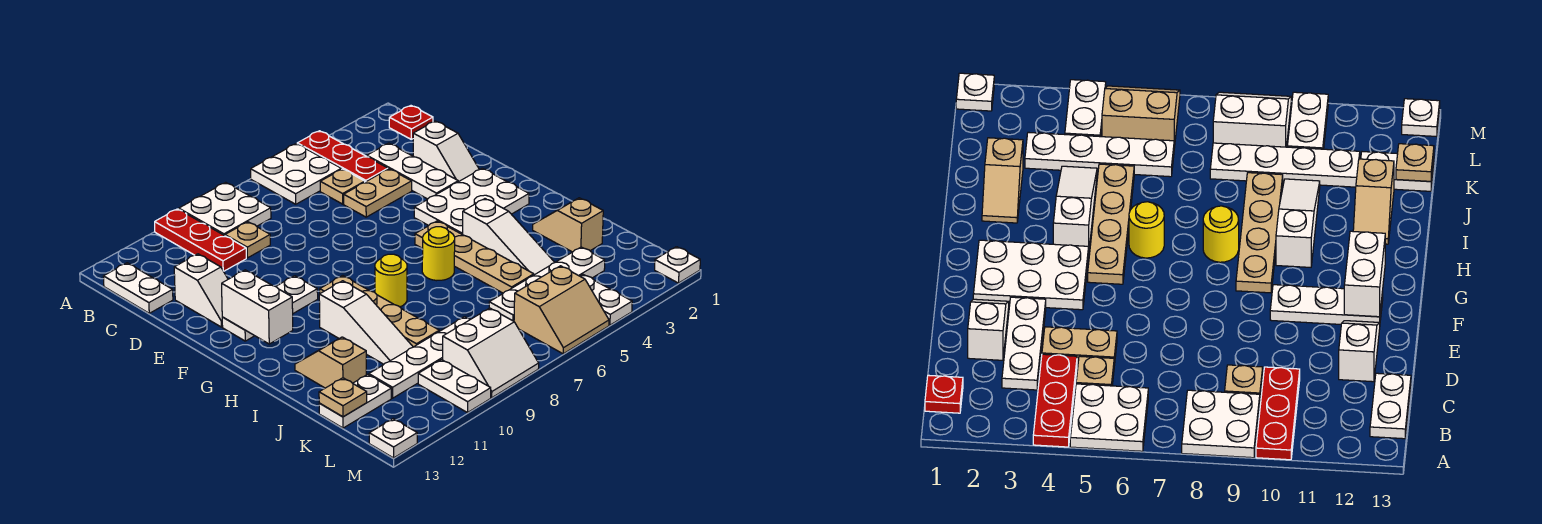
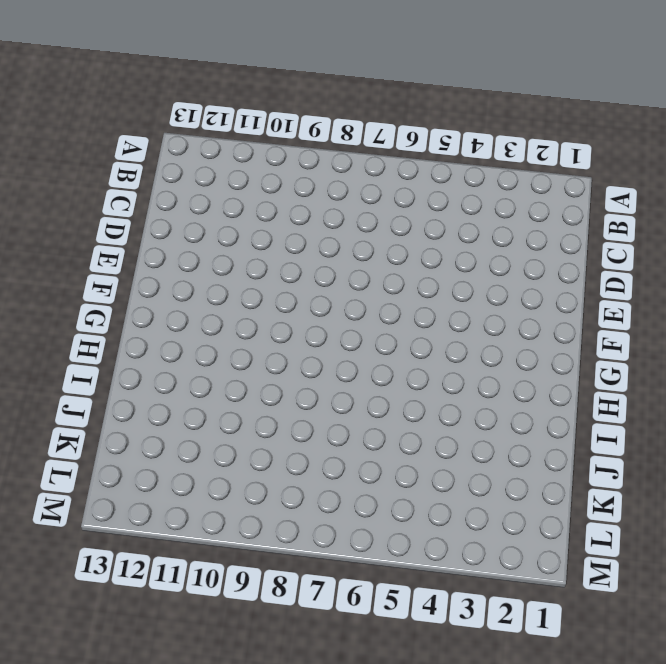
none -> red 1x3 plate [297,131,388,182]
none -> white 2x2 plate [251,144,341,204]
none -> white 2x2 plate [179,182,271,236]
none -> red 1x3 plate [155,209,246,271]

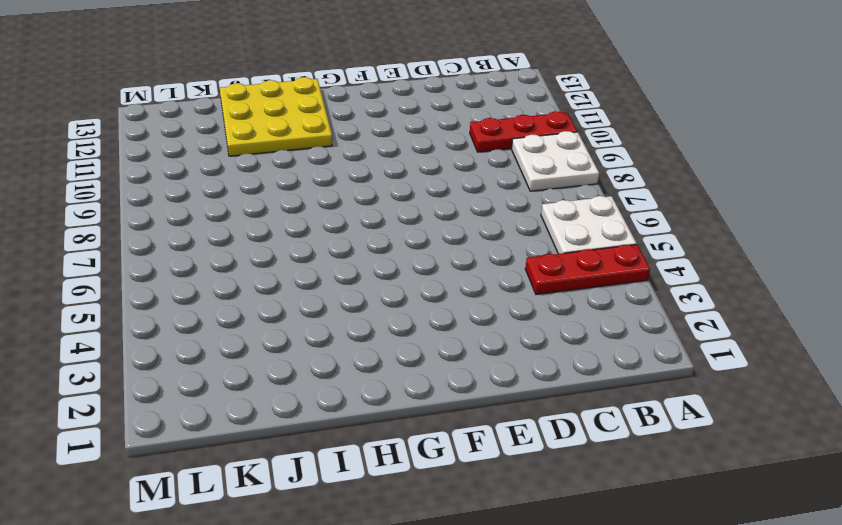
yellow 3x3 plate [220,77,332,156] -> tan 1x2 slope [295,337,366,388]
none -> red 1x1 plate [389,106,433,139]
none -> white 1x2 plate [103,263,173,313]
none -> white 1x3 plate [367,143,458,199]
none -> tan 1x1 plate [320,169,365,204]

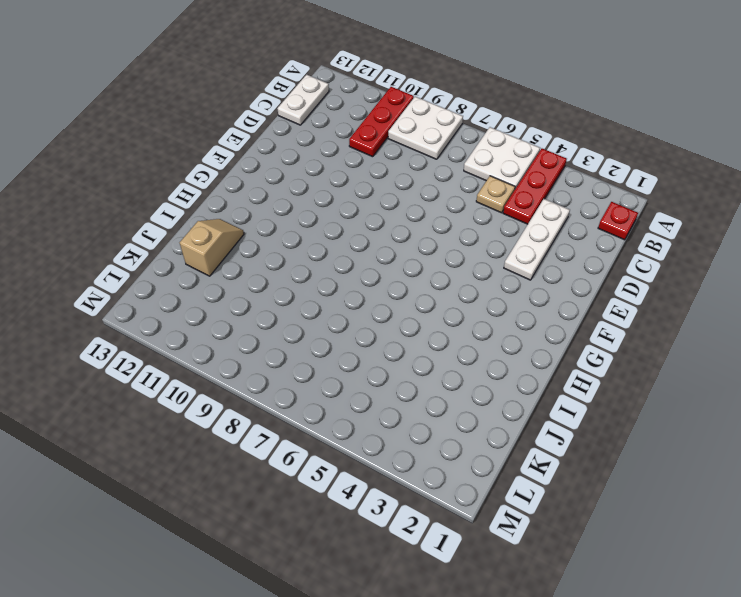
none -> tan 1x1 plate [225,222,270,258]
none -> white 1x2 slope [413,121,479,182]
none -> tan 1x2 plate [344,169,412,217]
none -> white 1x2 slope [174,254,228,327]

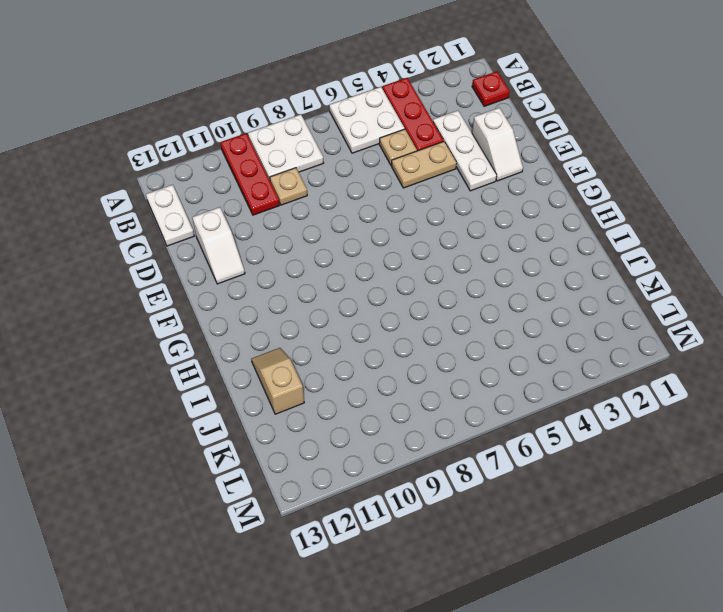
none -> white 2x3 plate [414,168,529,234]
none -> white 1x3 plate [222,276,318,341]
none -> tan 1x4 plate [415,221,534,293]
none -> tan 1x4 plate [320,276,439,347]

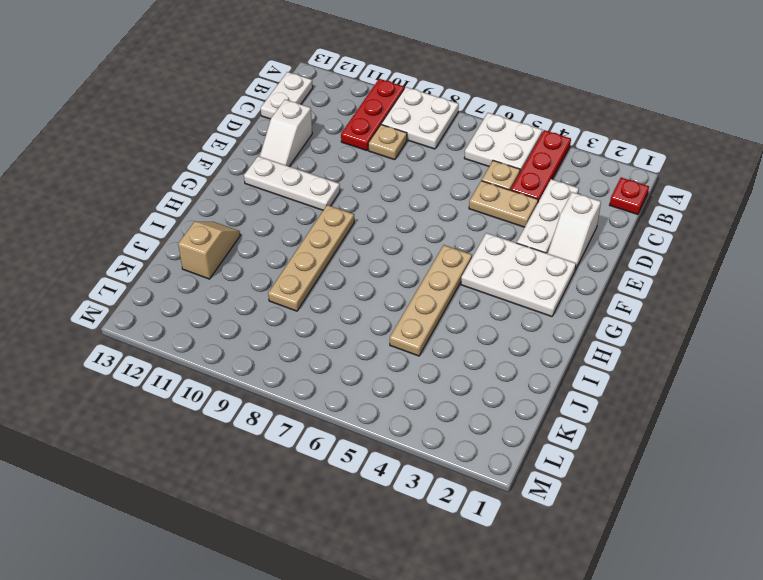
none -> white 1x3 slope [462,199,555,275]
none -> yellow 1x1 round brick [422,227,455,281]
none -> yellow 1x1 round brick [375,254,407,307]
none -> white 1x3 slope [319,281,413,364]

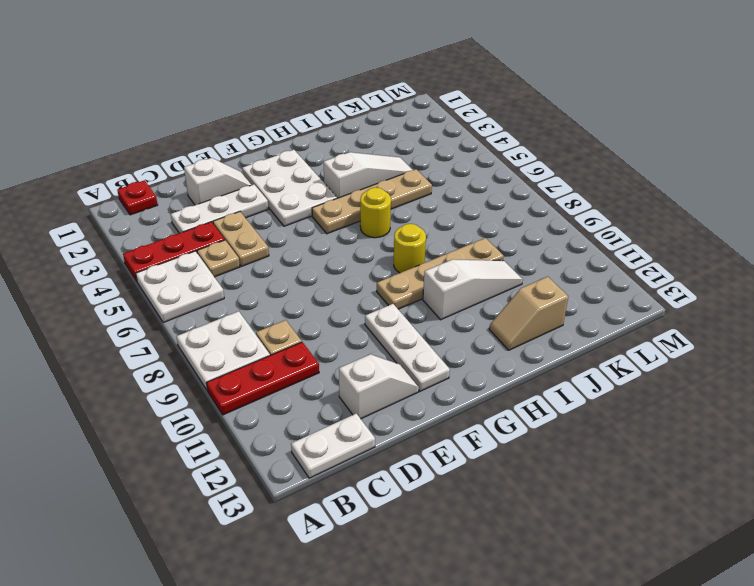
none -> tan 1x2 slope [533,198,603,252]
none -> white 1x4 plate [489,247,605,321]
none -> white 1x4 plate [369,317,470,398]
none -> white 1x2 plate [319,374,391,428]

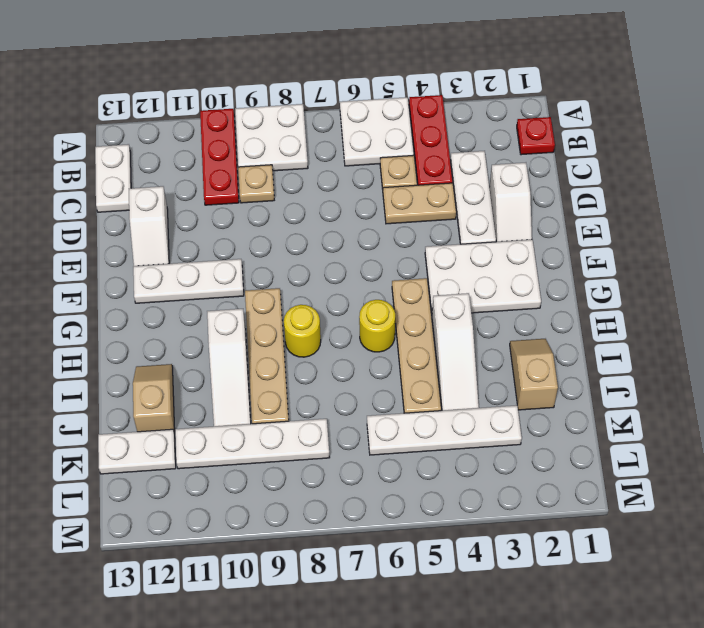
none -> white 1x2 plate [580,275,632,325]
none -> tan 2x2 slope [514,266,609,354]
none -> white 2x2 slope [443,308,539,398]
none -> white 1x2 plate [418,360,491,413]

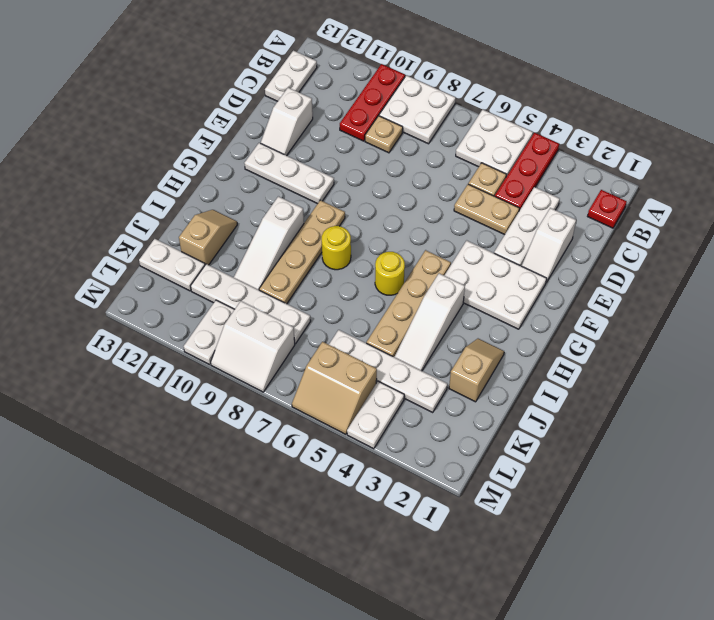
none -> white 1x1 plate [655,247,700,283]
none -> white 1x1 plate [369,419,417,458]
none -> white 1x2 brick [222,270,293,344]
none -> tan 1x1 plate [319,378,367,417]

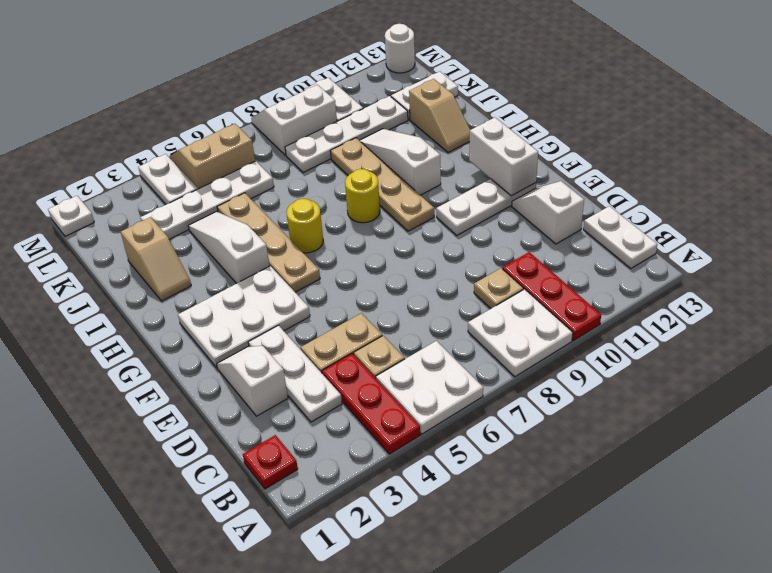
white 1x1 round brick [385,24,415,73] -> white 1x1 plate [369,419,417,458]
none -> tan 1x1 plate [319,378,367,417]

